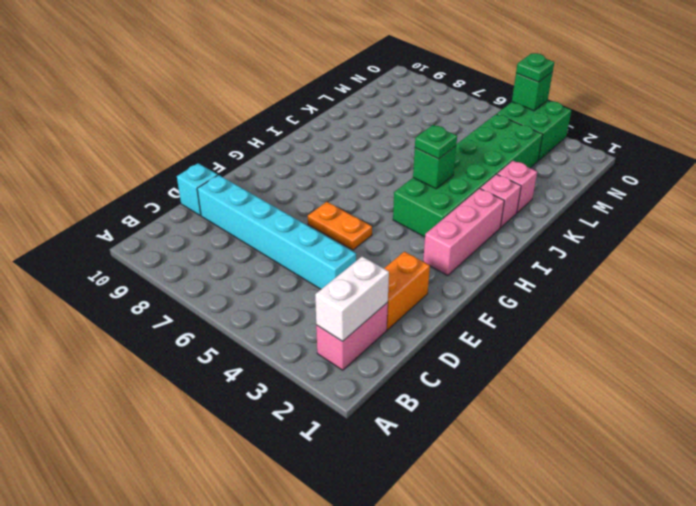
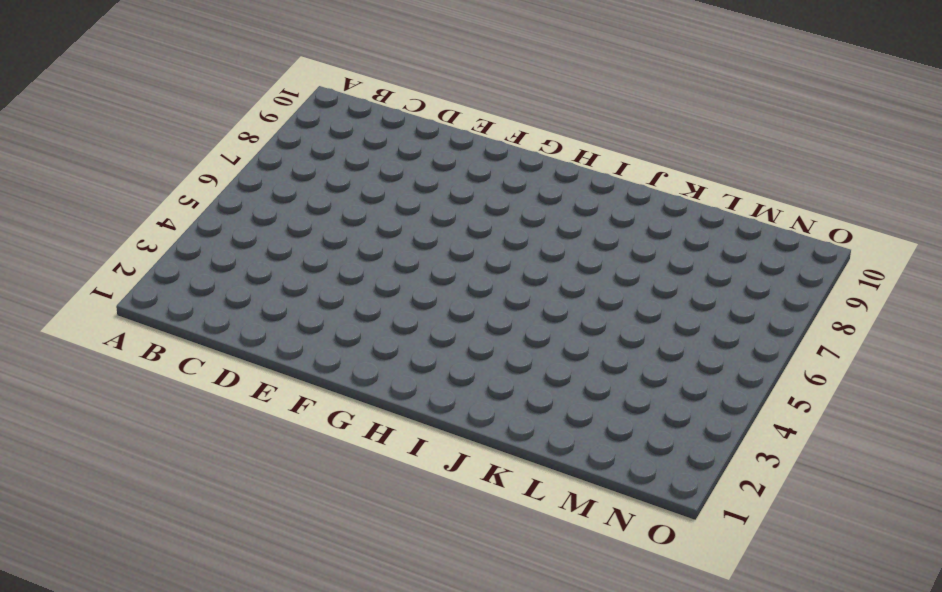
none -> pink 1x2 brick [316,303,388,370]
none -> orange 1x2 brick [384,252,430,330]
none -> cyan 1x6 brick [197,175,356,289]

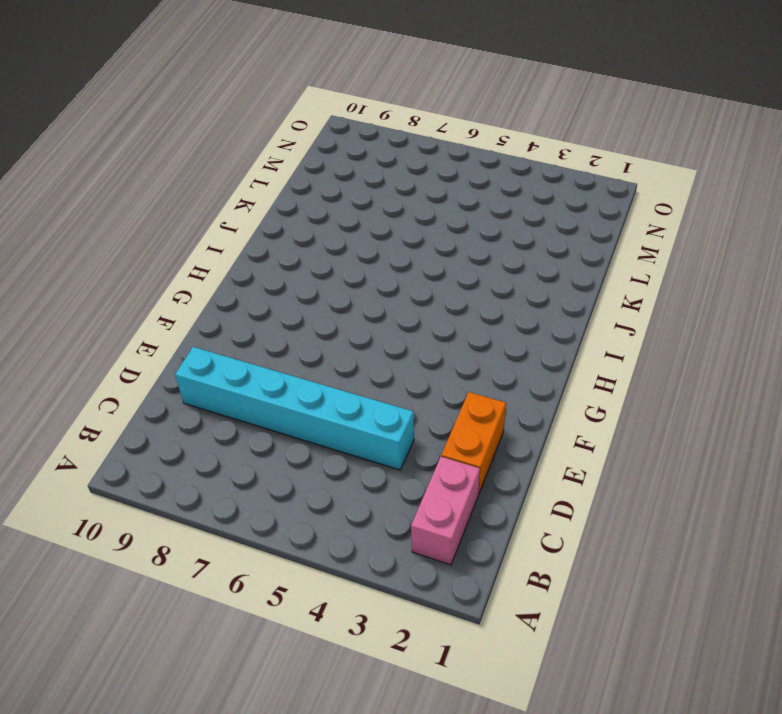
none -> cyan 1x1 brick [177,163,218,215]
none -> orange 1x2 plate [308,202,372,250]
none -> pink 1x3 brick [423,189,504,275]

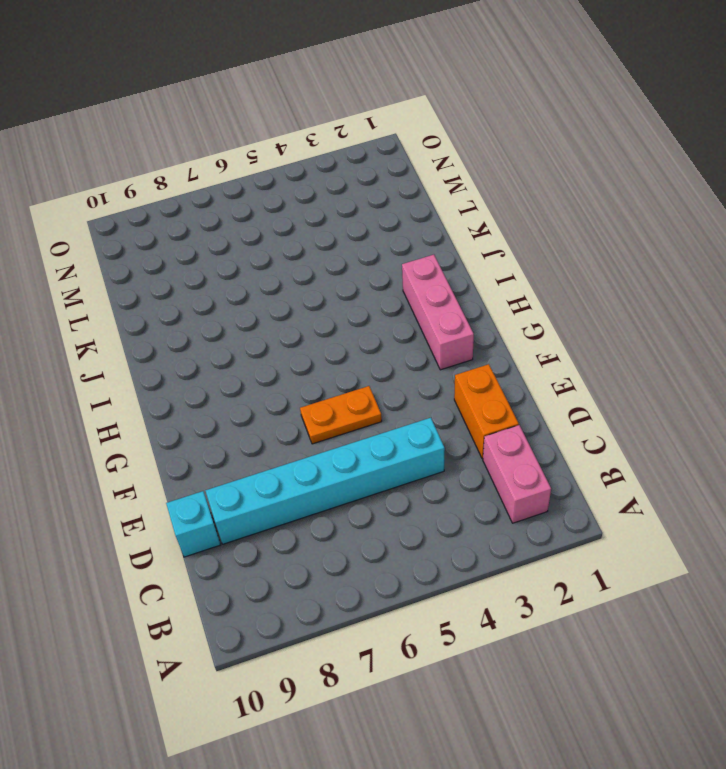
none -> green 2x6 brick [393,114,543,237]
none -> pink 1x1 brick [480,174,521,228]
none -> pink 1x1 brick [497,161,537,213]

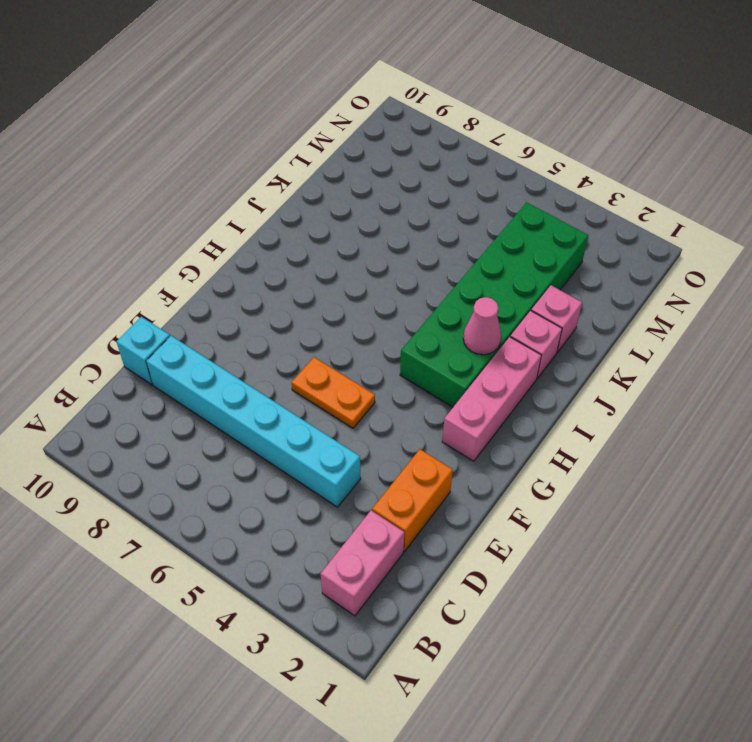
pink 1x1 cone [463,297,501,355] -> none
none -> green 2x2 brick [497,100,572,161]
none -> white 1x2 brick [315,256,389,341]
none -> green 1x1 brick [413,146,456,189]

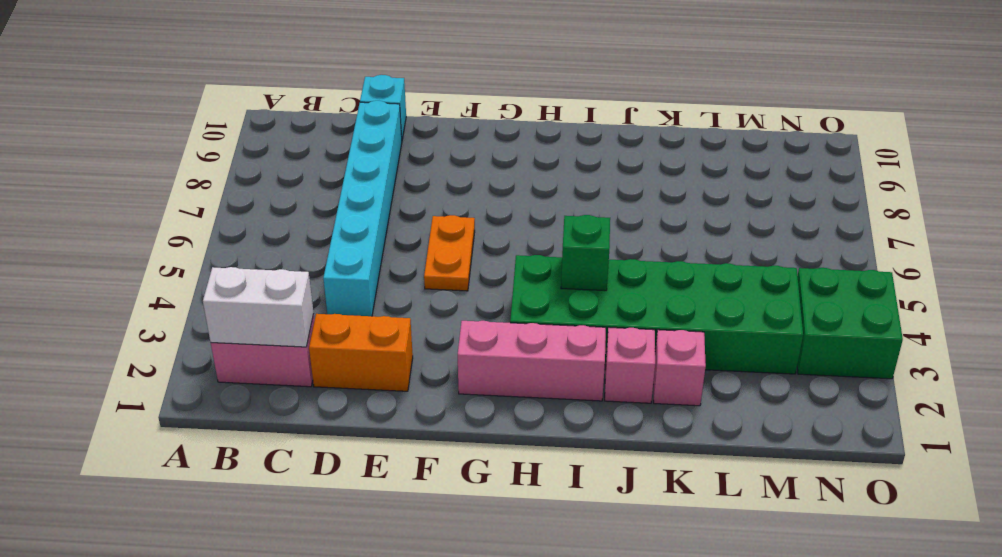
none -> green 1x1 brick [512,72,553,111]
none -> green 1x1 plate [415,125,457,159]
none -> green 1x1 plate [516,53,554,82]

